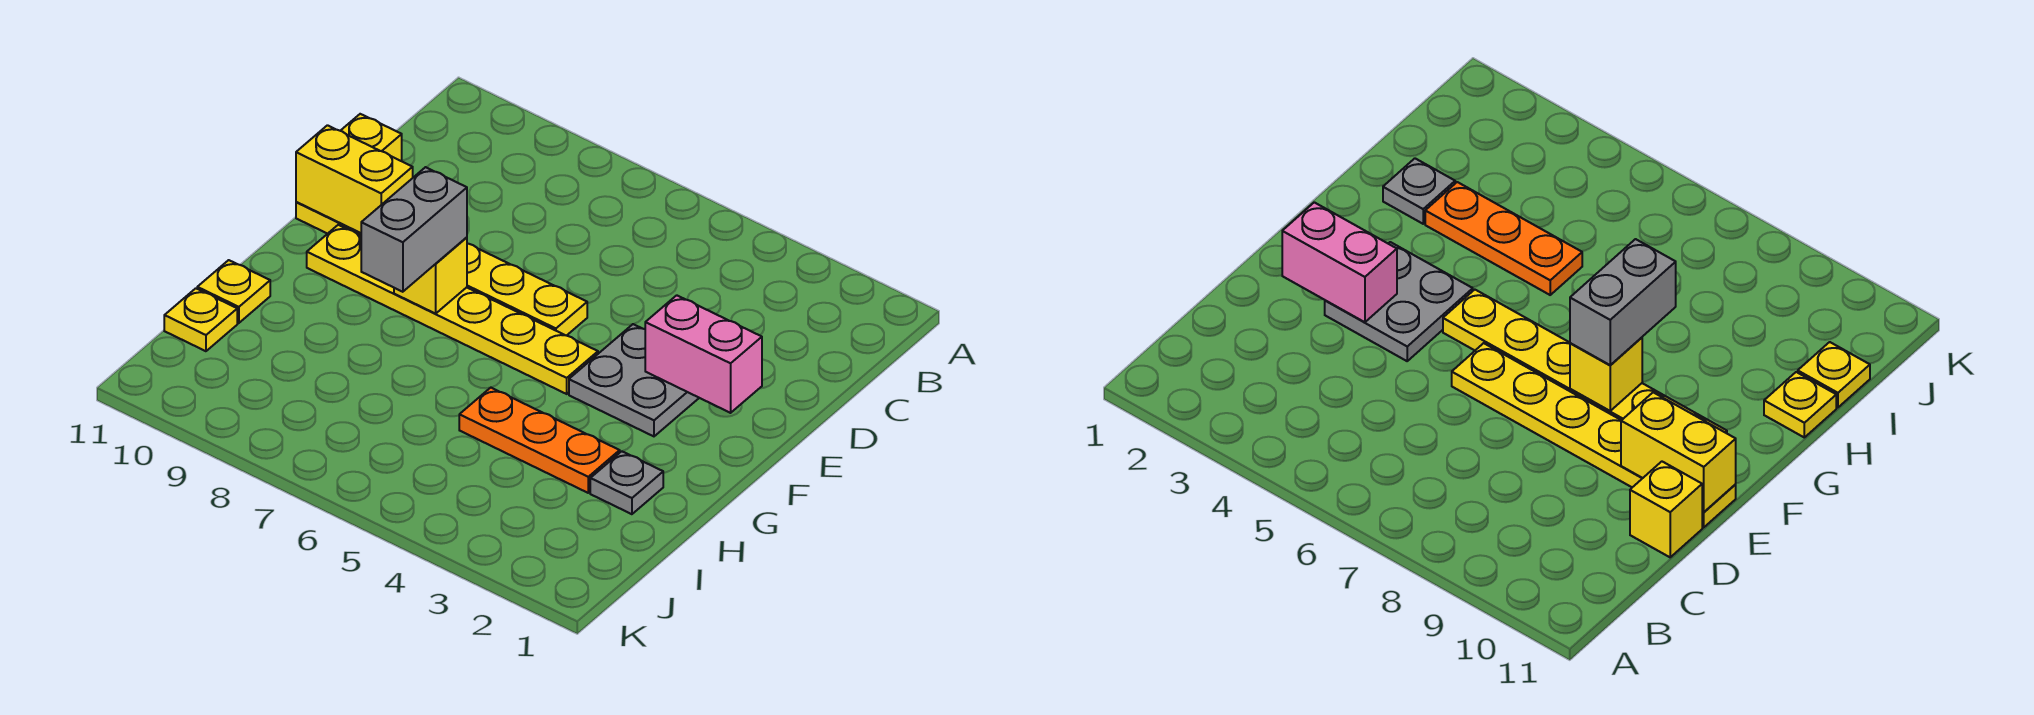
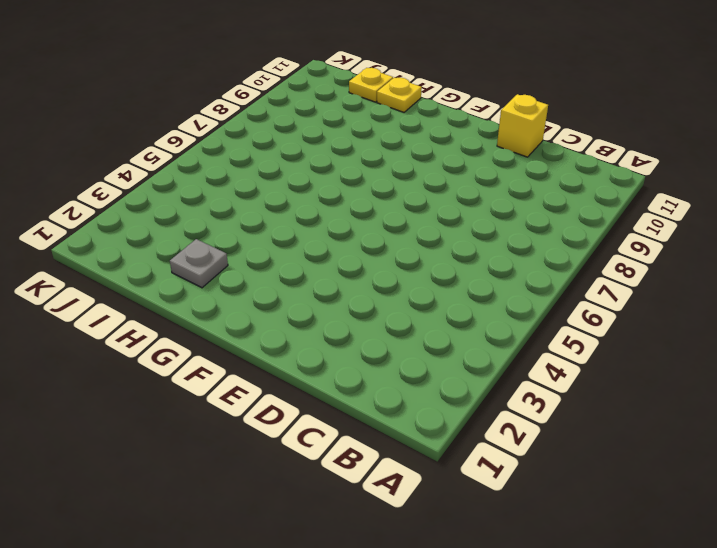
none -> grey 2x2 plate [569,324,699,436]
none -> yellow 1x6 plate [296,202,587,336]
none -> yellow 1x6 plate [307,225,598,394]

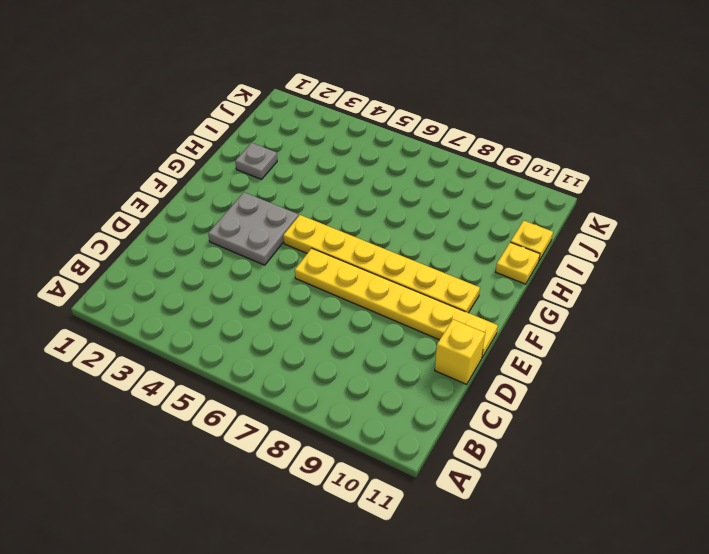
none -> orange 1x3 plate [459,388,620,493]
none -> pink 1x2 brick [645,295,762,413]
none -> yellow 1x2 brick [296,125,413,233]

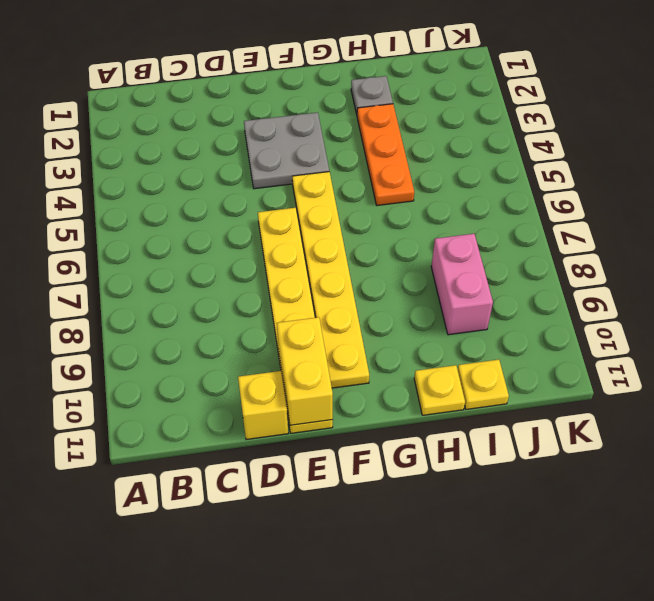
pink 1x2 brick [431,234,493,335] -> pink 1x2 brick moved to [645,295,762,413]
none -> yellow 1x1 brick [394,237,467,314]
none -> grey 1x2 brick [361,167,467,292]

